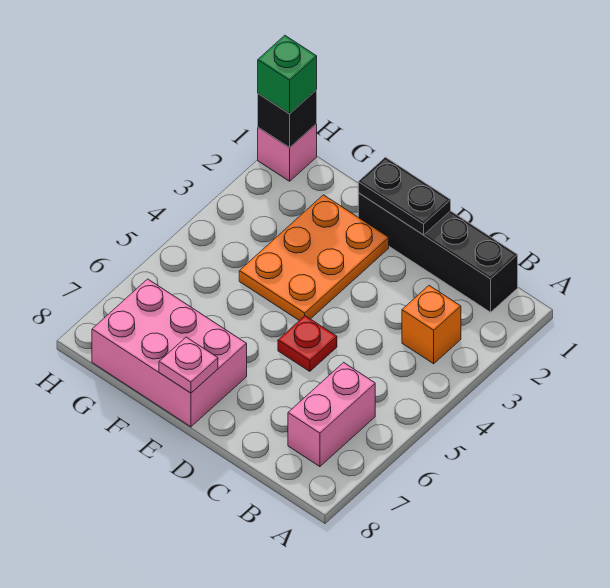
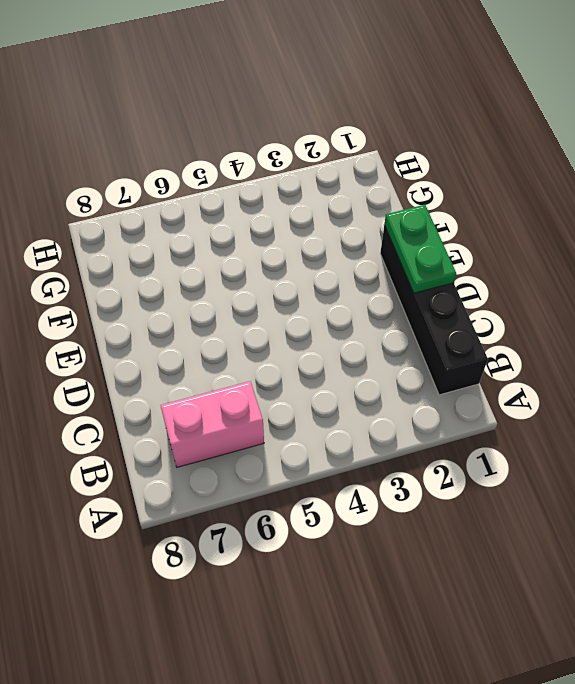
green 1x2 plate [385,205,456,293] -> black 1x2 plate [358,157,451,235]
none -> orange 1x1 brick [402,286,461,364]
none -> red 1x1 plate [278,316,337,371]

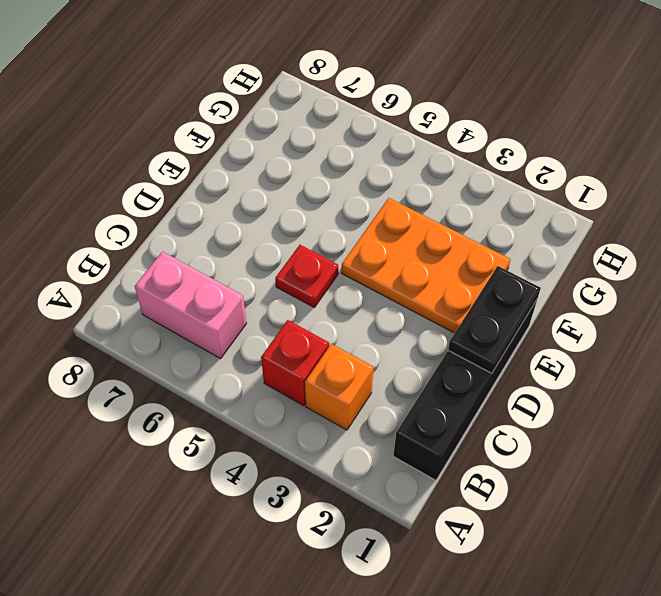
red 1x1 brick [261,320,329,406] -> none
none -> pink 2x3 brick [92,279,247,427]
none -> pink 1x1 brick [258,123,317,181]

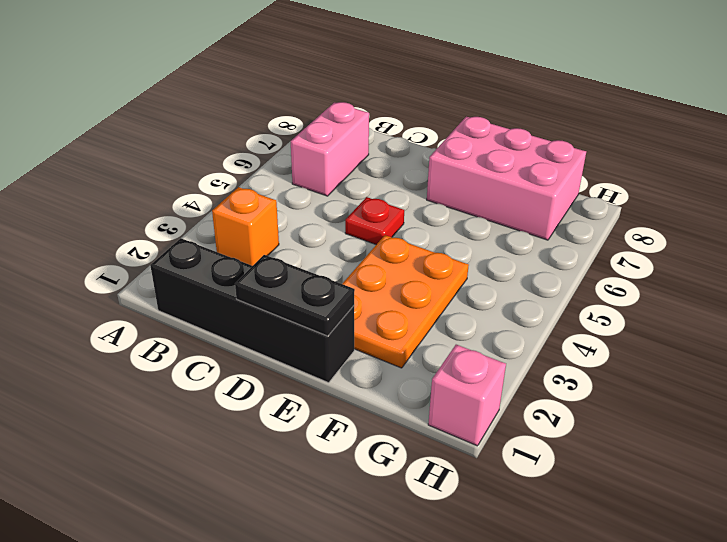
none -> pink 1x1 plate [159,337,218,393]
none -> black 1x1 brick [258,90,317,148]

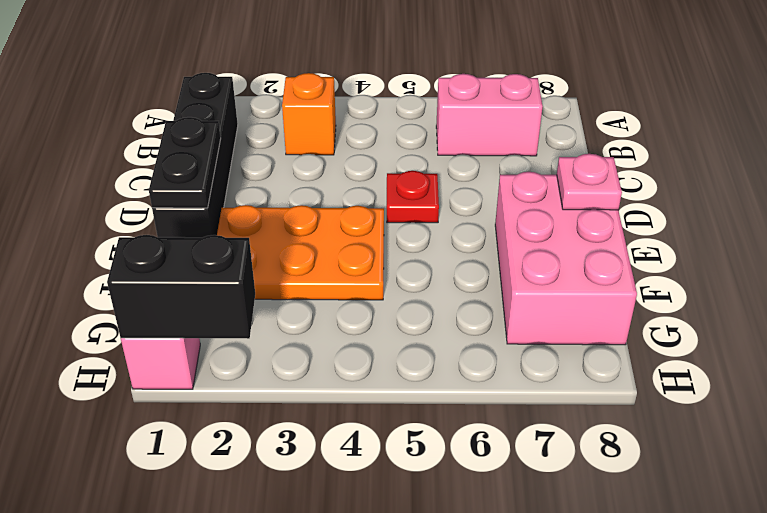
black 1x2 brick [107,235,255,339] -> black 1x1 brick [258,90,317,148]
none -> green 1x1 brick [258,35,317,114]

